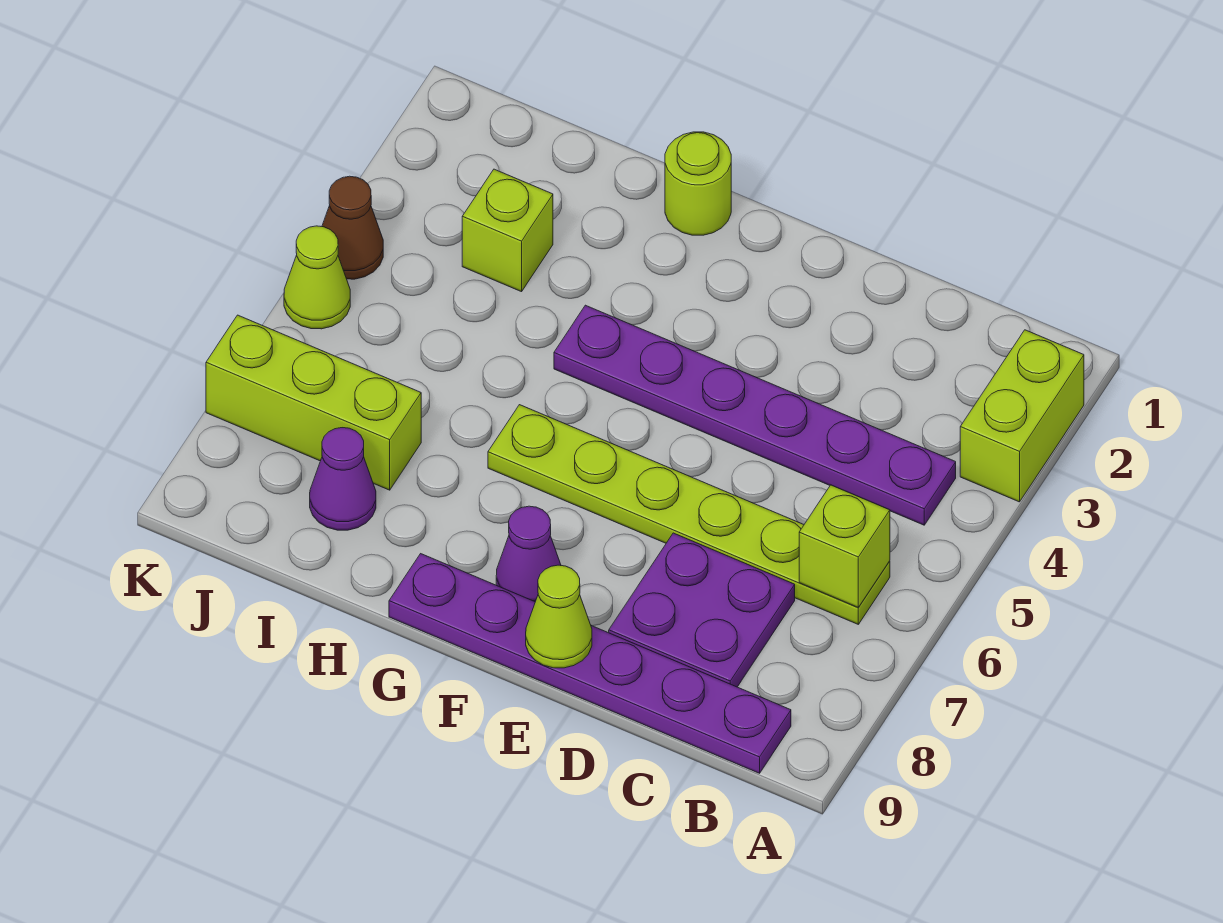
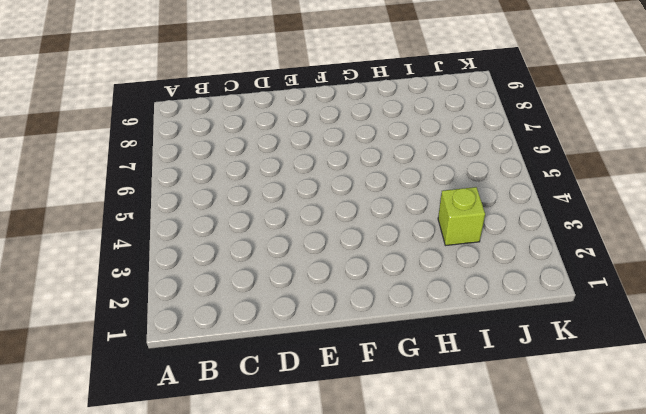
none -> lime 1x2 brick [960,330,1084,502]
none -> purple 1x6 plate [554,305,956,525]
none -> lime 1x6 plate [488,405,890,624]

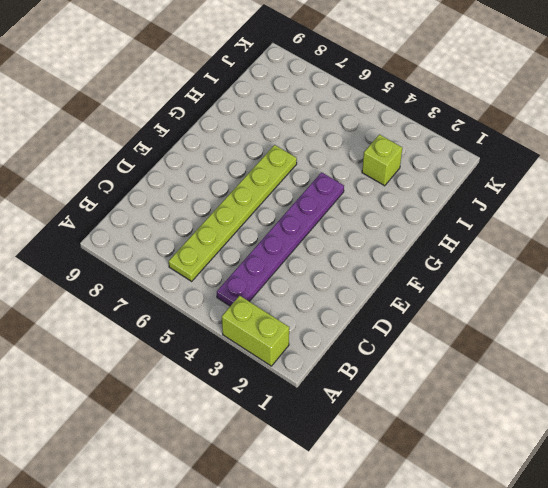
none -> purple 1x6 plate [389,554,791,773]
none -> purple 2x2 plate [609,533,795,687]
none -> purple 1x1 cone [496,506,561,602]

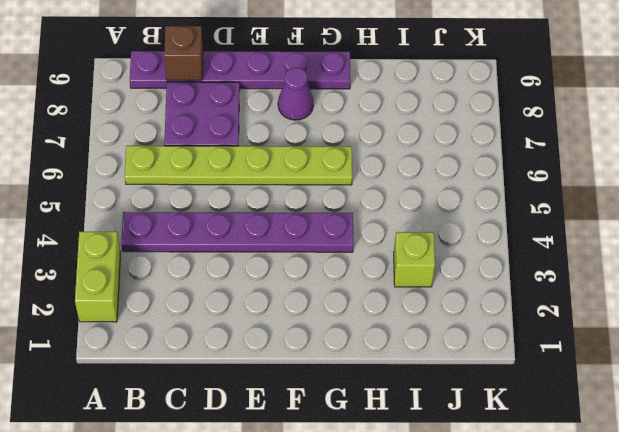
brown 1x1 brick [164,26,203,80] -> none
none -> lime 1x1 round brick [665,132,731,235]
none -> lime 1x3 brick [206,315,421,490]
none -> purple 1x1 cone [310,428,376,530]

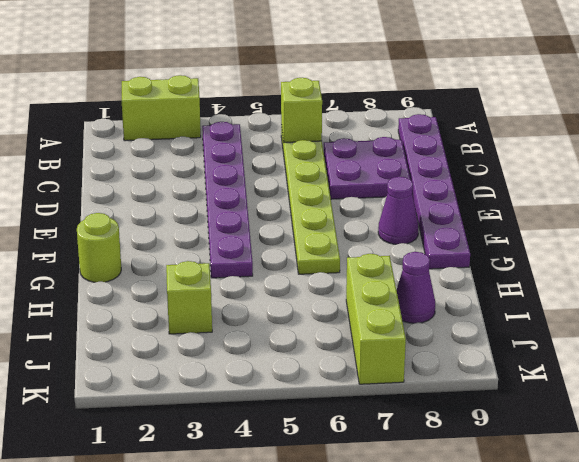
none -> brown 1x1 cone [322,176,383,279]
none -> lime 1x1 cone [284,226,350,329]
none -> lime 1x1 cone [526,565,592,668]

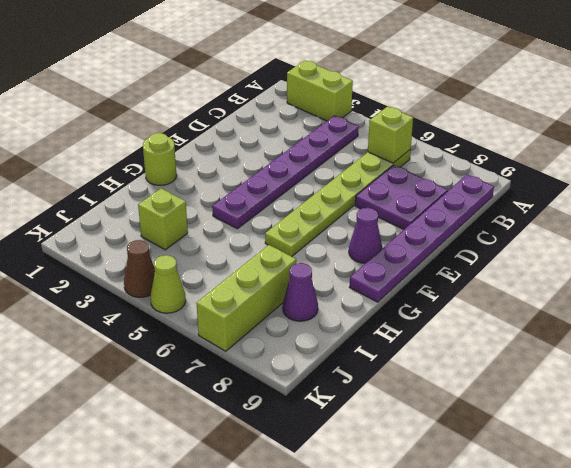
none -> lime 1x1 cone [526,565,592,668]

